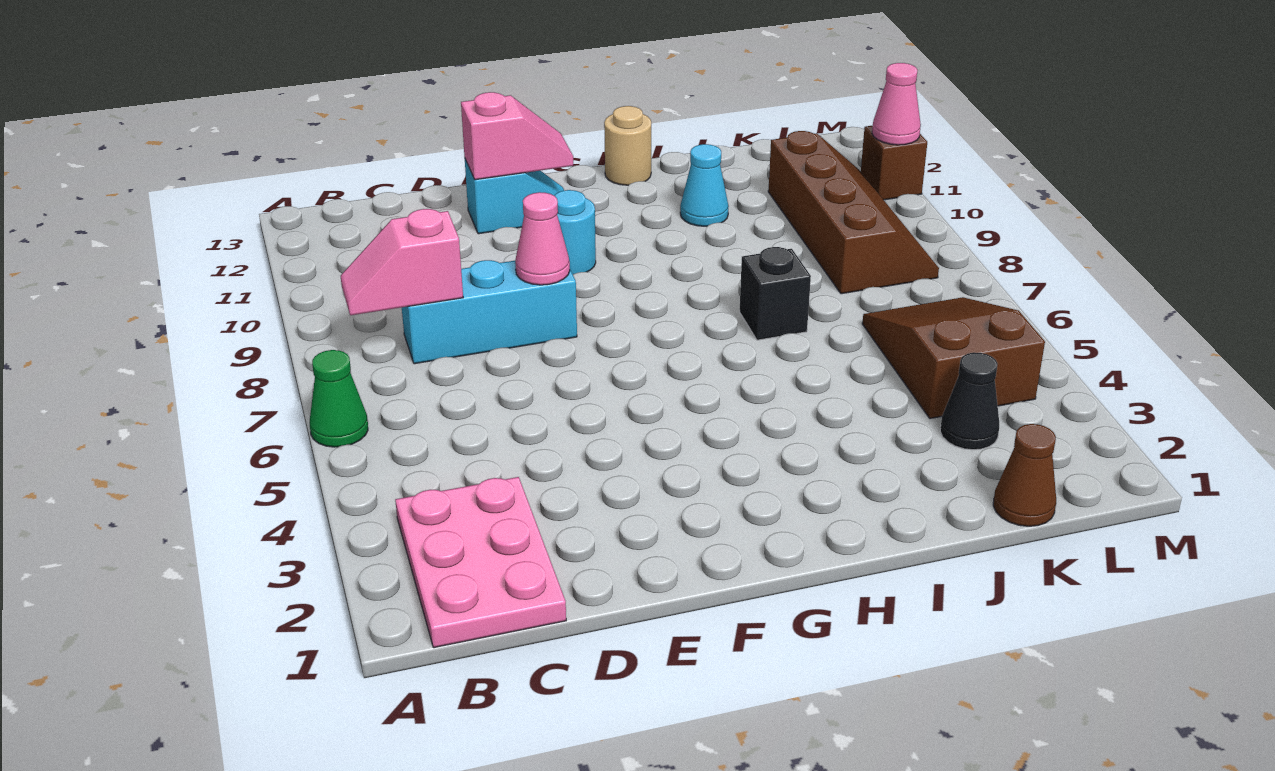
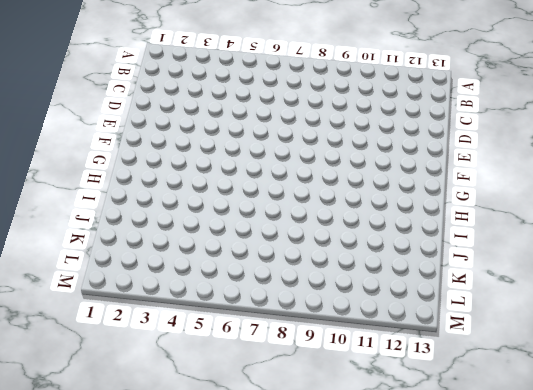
none -> green 1x1 cone [310,350,368,447]
none -> pink 2x3 plate [395,477,566,648]
none -> cyan 1x3 brick [402,260,577,364]

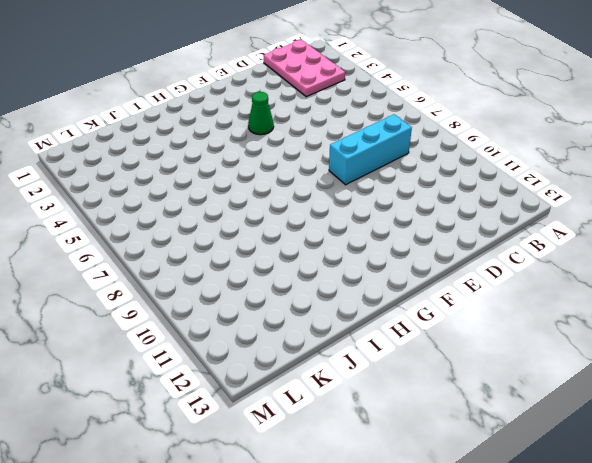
green 1x1 cone [248,92,274,135] -> green 1x1 cone moved to [310,350,368,447]
none -> cyan 1x2 slope [465,159,564,234]
none -> cyan 1x1 round brick [554,190,596,274]
none -> tan 1x1 round brick [604,106,651,185]

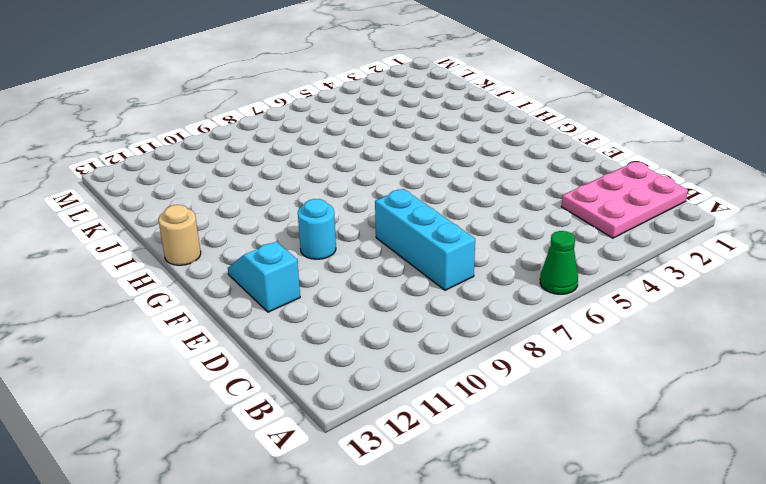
none -> black 1x1 brick [740,247,811,340]
none -> cyan 1x1 cone [680,144,729,226]
none -> brown 1x1 cone [993,424,1056,526]

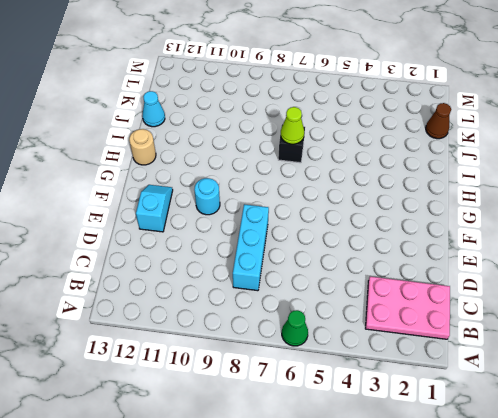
lime 1x1 cone [281,107,304,144] -> none
cyan 1x1 cone [142,91,165,127] -> cyan 1x1 cone moved to [680,144,729,226]
none -> black 1x1 cone [940,352,999,450]
none -> brown 2x3 slope [862,297,1045,419]
none -> brown 2x4 slope [768,131,939,294]

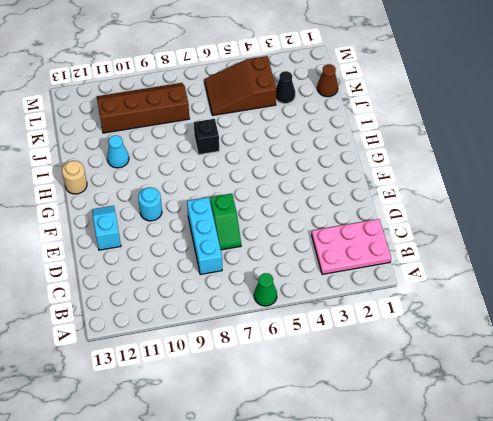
green 1x2 slope [210,193,241,250] -> none
none -> brown 1x1 brick [861,126,927,200]
none -> pink 1x2 slope [341,209,463,315]
none -> pink 1x1 cone [515,192,570,285]

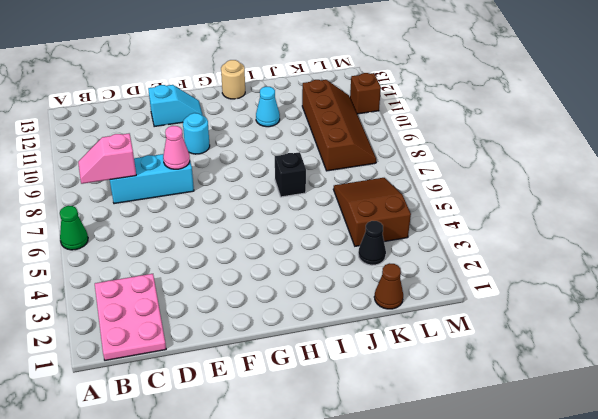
none -> pink 1x2 slope [461,92,573,180]
none -> pink 1x1 cone [872,63,921,145]

